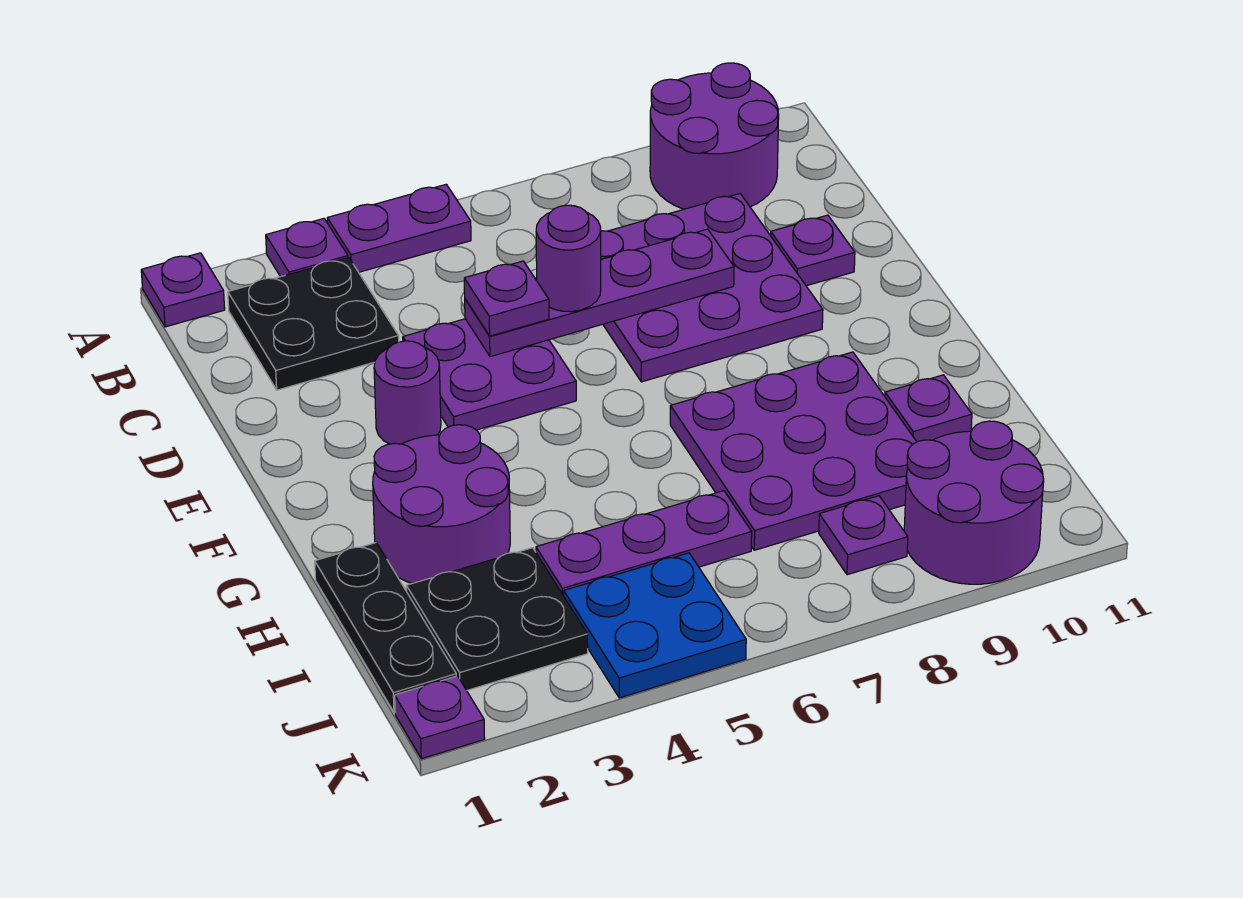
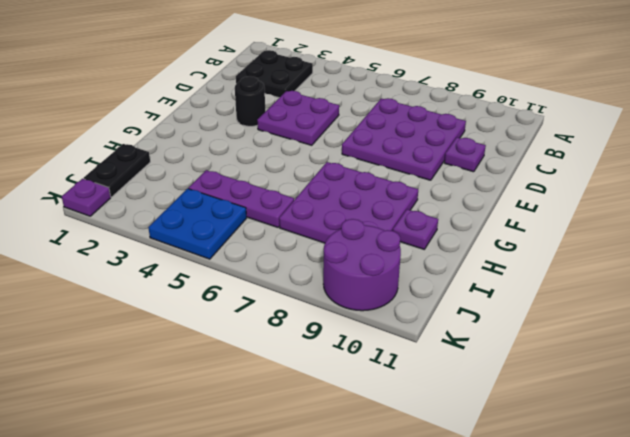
black 1x1 round brick [235,76,265,126] -> purple 1x1 round brick [374,341,441,444]
black 1x2 plate [84,144,150,197] -> black 1x3 plate [315,543,456,713]
none -> purple 1x1 plate [141,253,225,327]
none -> purple 1x1 plate [266,219,348,277]
none -> purple 1x2 plate [327,184,471,272]

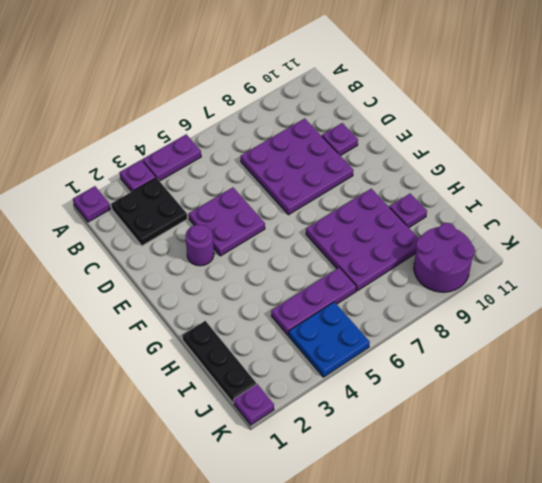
none -> purple 2x2 round brick [650,63,779,209]
none -> purple 2x2 round brick [373,425,510,583]
none -> black 2x2 plate [406,548,588,690]

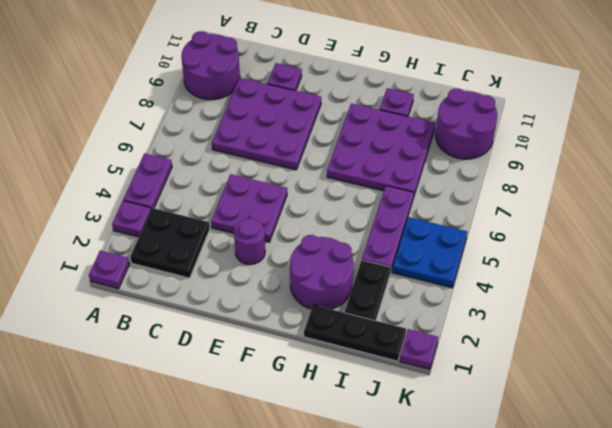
black 1x2 plate [345,260,391,321] -> black 2x2 plate [406,548,588,690]
none -> purple 1x1 plate [819,496,908,575]
none -> purple 1x4 plate [465,229,734,357]
none -> purple 1x1 plate [464,261,549,336]

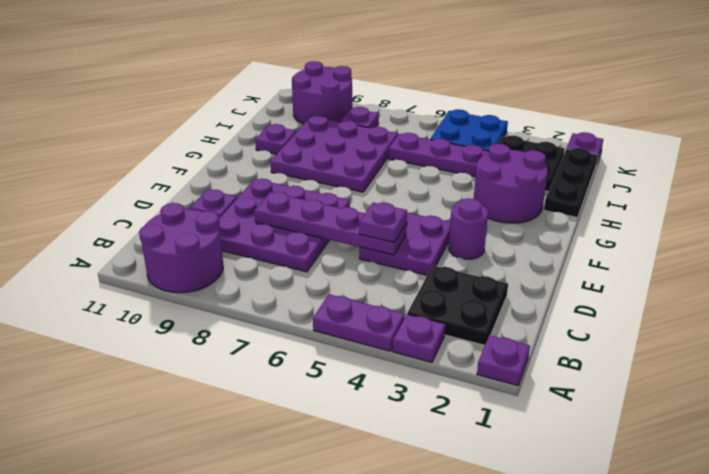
none -> purple 1x1 round brick [536,205,601,312]

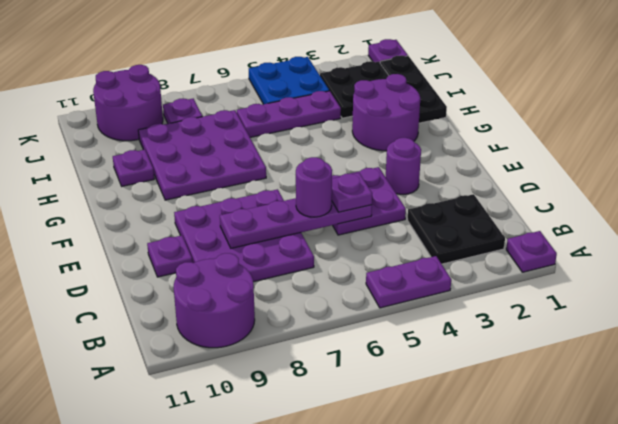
none -> purple 1x1 plate [266,219,348,277]

